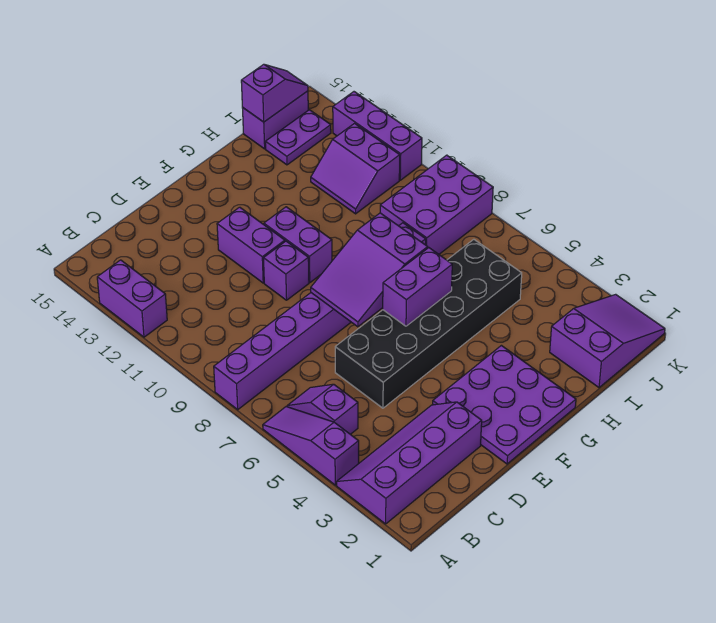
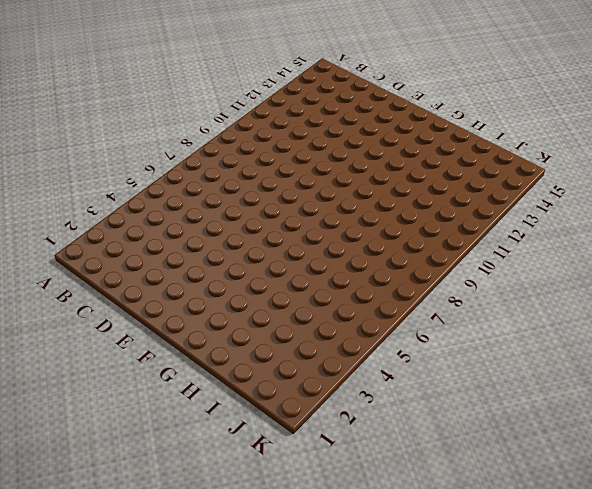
none -> purple 2x4 slope [336,402,482,524]
none -> purple 1x3 slope [263,407,359,485]
none -> purple 1x8 brick [214,223,426,410]

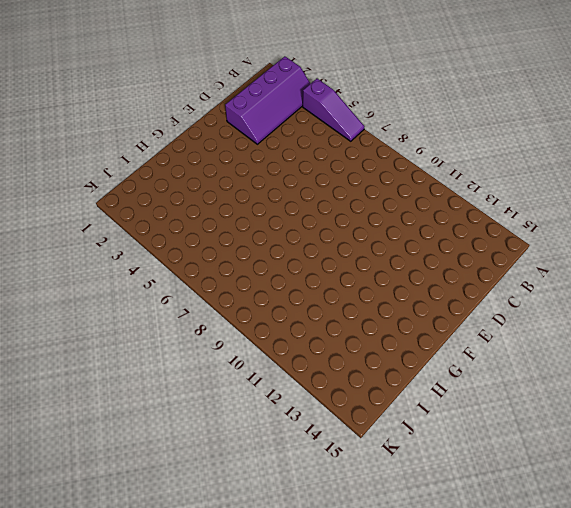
none -> purple 1x8 brick [214,223,426,410]
none -> purple 1x2 brick [97,260,167,337]
none -> purple 1x2 slope [287,384,358,434]

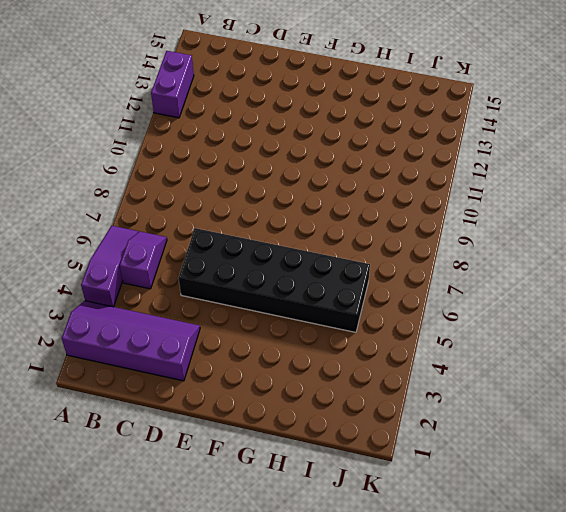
none -> purple 1x8 brick [214,223,426,410]
none -> purple 3x3 plate [433,346,576,464]
none -> purple 1x1 brick [264,241,309,300]

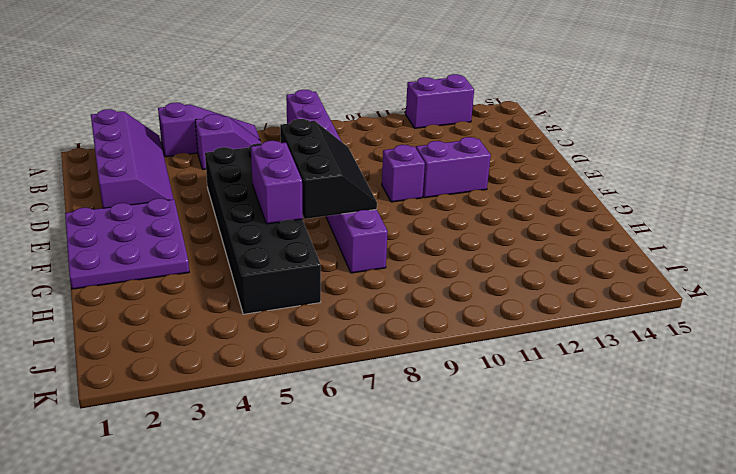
black 2x3 slope [280,119,377,219] -> purple 2x3 slope [311,213,428,327]
none -> purple 1x2 brick [264,207,332,282]
none -> purple 2x3 slope [550,294,665,388]
none -> purple 2x3 brick [380,155,493,254]

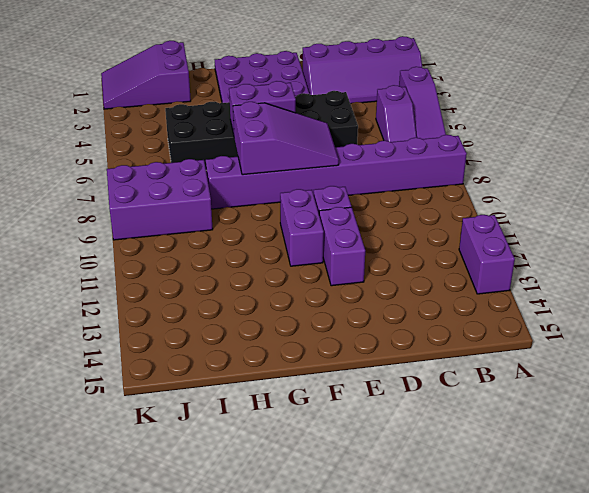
none -> purple 2x2 slope [311,123,400,214]
none -> purple 1x2 plate [265,110,331,165]
none -> purple 1x2 brick [243,91,308,149]

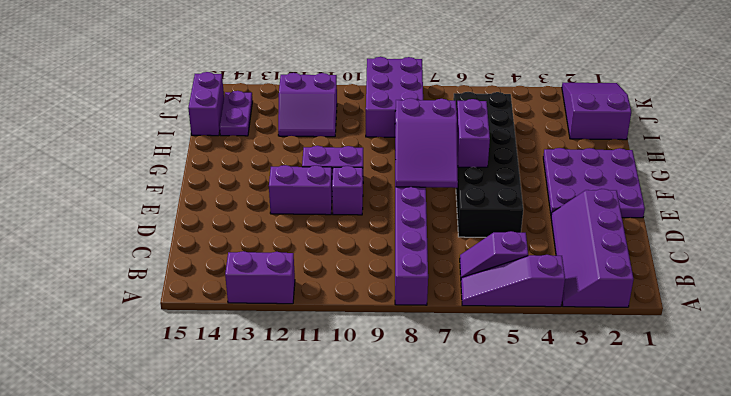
none -> purple 1x3 brick [333,92,422,180]
none -> purple 1x2 slope [241,64,308,122]

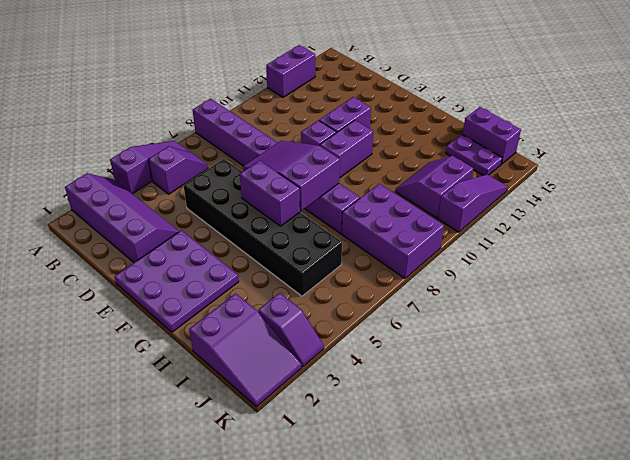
purple 1x2 slope [258,293,324,367] -> purple 1x2 slope moved to [241,64,308,122]
purple 1x3 slope [438,175,508,232] -> purple 1x3 brick [333,92,422,180]

